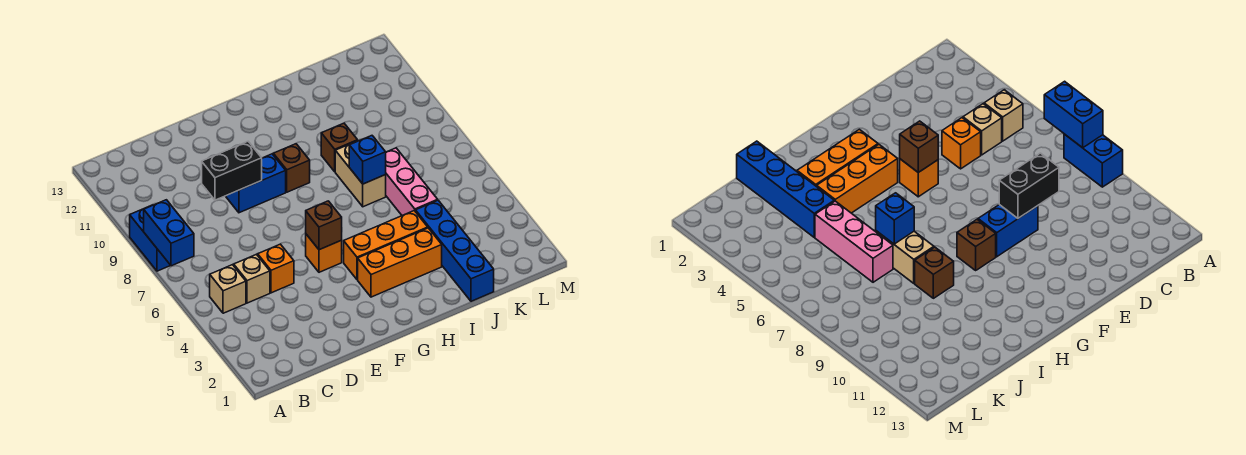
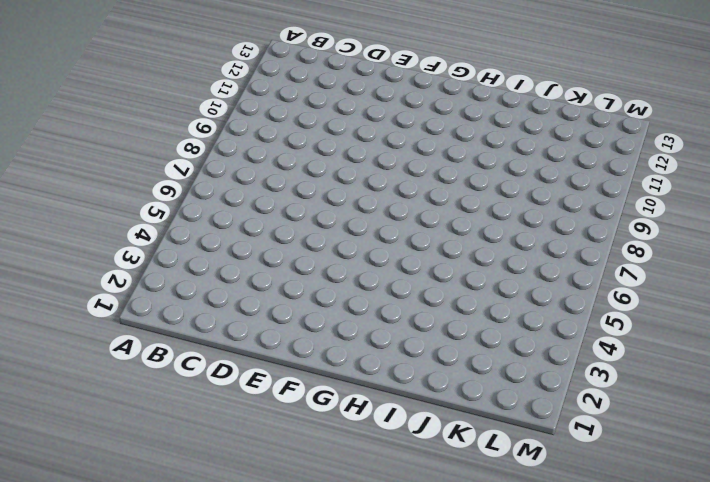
none -> blue 1x2 brick [130,205,171,271]
none -> tan 1x1 brick [210,265,246,313]
none -> tan 1x1 brick [234,254,270,303]

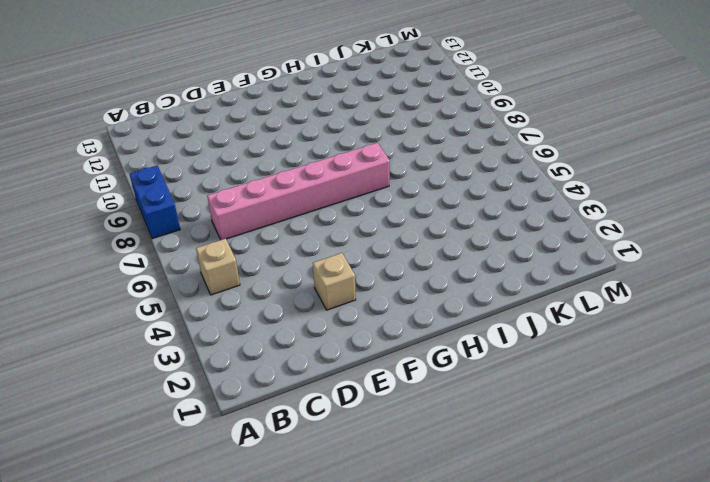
pink 1x6 brick [207,143,390,240] -> none
tan 1x1 brick [313,253,356,310] -> tan 1x1 brick moved to [234,254,270,303]
none -> orange 1x1 brick [258,244,294,293]
none -> blue 1x2 brick [226,154,286,213]
none -> orange 1x1 brick [306,234,342,272]

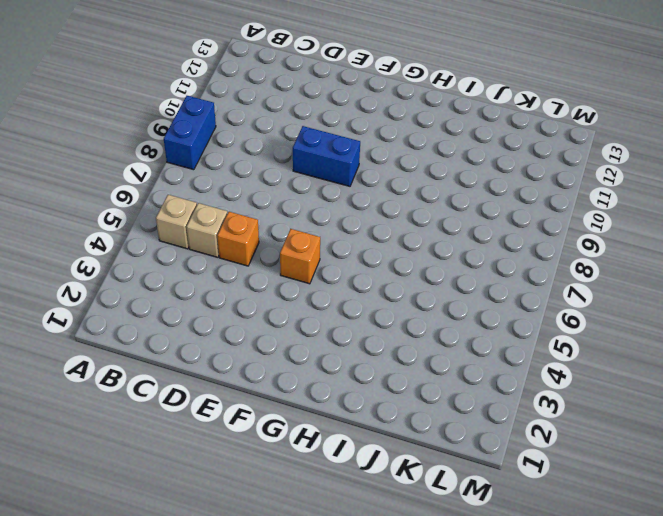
none -> orange 1x3 brick [358,228,442,297]
none -> orange 1x3 brick [344,211,428,280]
none -> brown 1x1 brick [273,144,310,192]

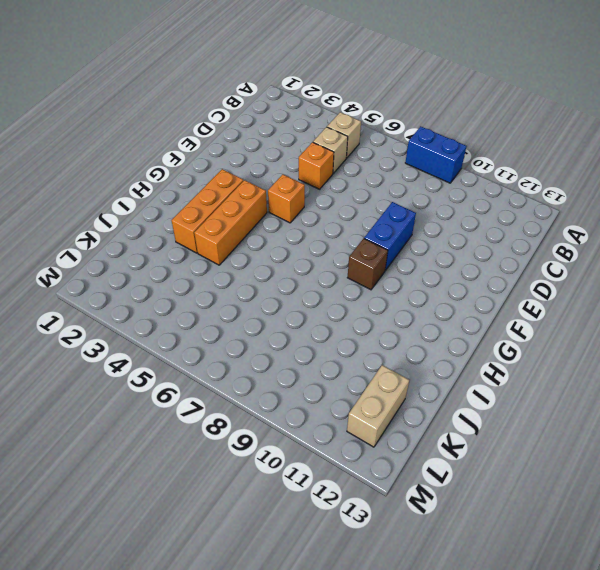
tan 1x2 brick [347,365,409,447] -> tan 1x2 brick turned to [335,141,386,207]
none -> brown 1x1 brick [321,123,358,172]
none -> blue 1x4 brick [416,200,494,301]
none -> pink 1x3 brick [385,148,438,215]

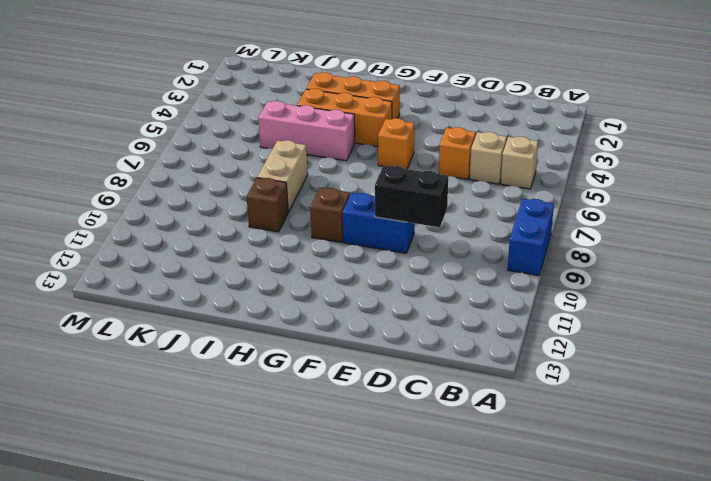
pink 1x3 brick [258,101,355,161] -> pink 1x3 brick turned to [385,148,438,215]
none -> blue 1x4 brick [416,200,494,301]
none -> blue 1x2 brick [144,200,194,266]
none -> brown 1x1 brick [306,201,342,250]

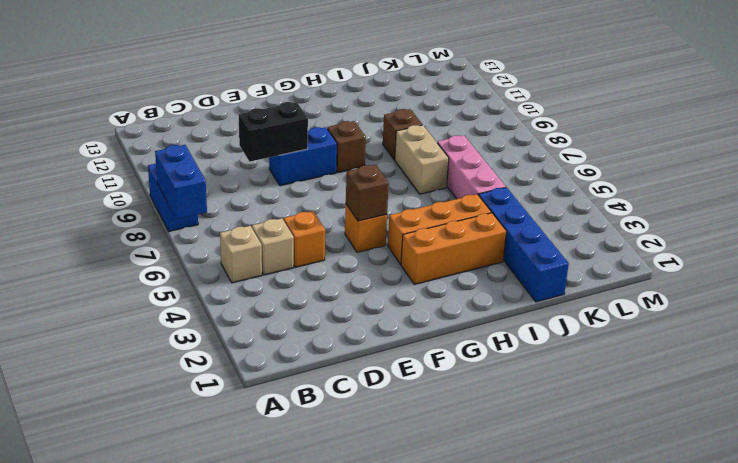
none -> blue 1x1 brick [349,136,386,184]

